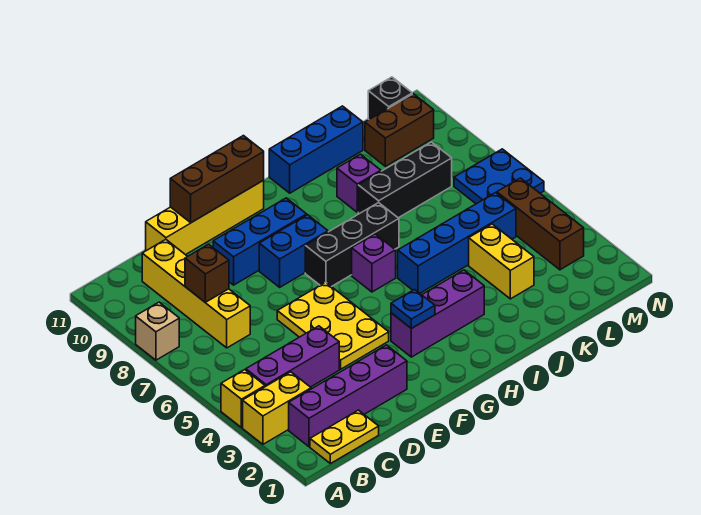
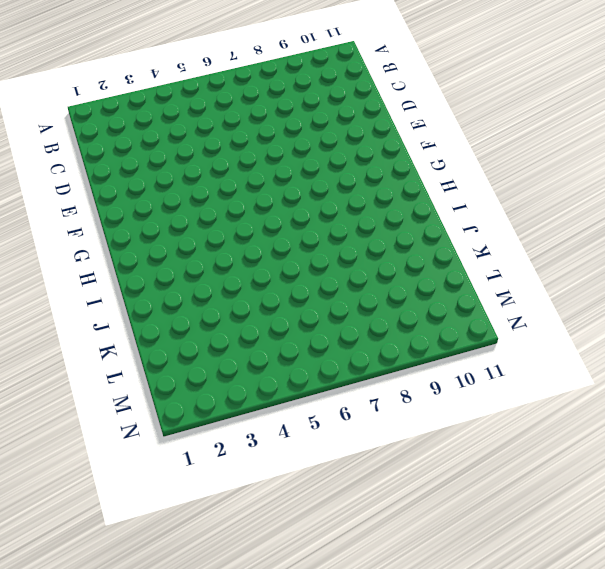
none -> yellow 1x2 brick [243,372,311,444]
none -> yellow 1x1 brick [221,370,265,428]
none -> tan 1x1 brick [136,302,179,360]

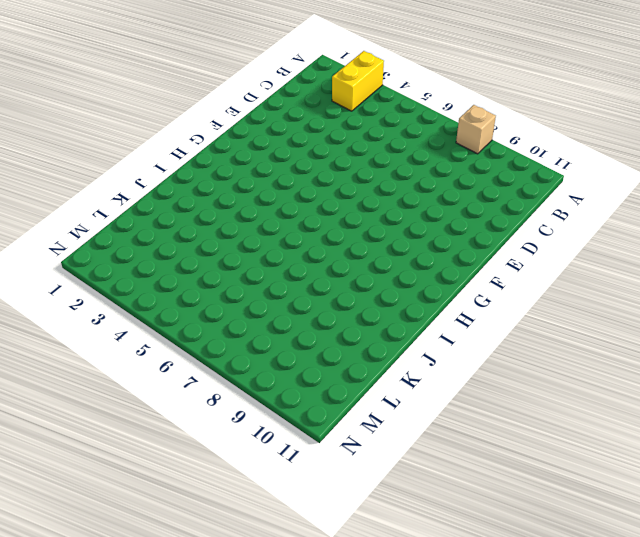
none -> yellow 1x1 brick [221,370,265,428]
none -> yellow 1x2 plate [310,410,379,464]
none -> purple 1x4 brick [289,345,407,447]

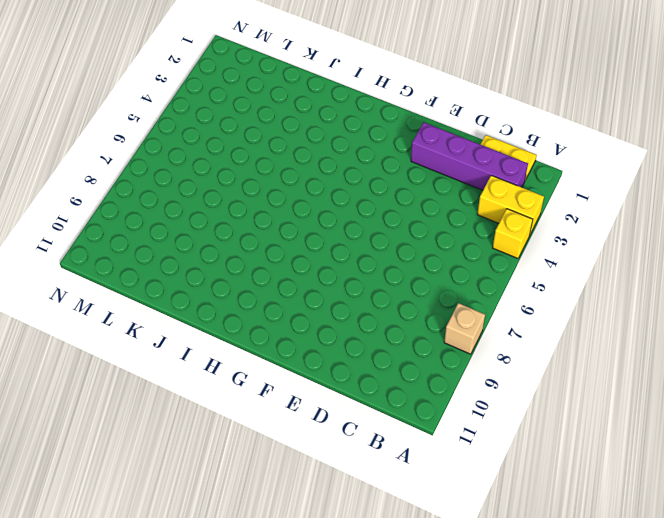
none -> purple 1x3 brick [246,326,339,387]
none -> yellow 1x4 brick [142,239,250,348]
none -> yellow 1x4 brick [146,180,264,255]

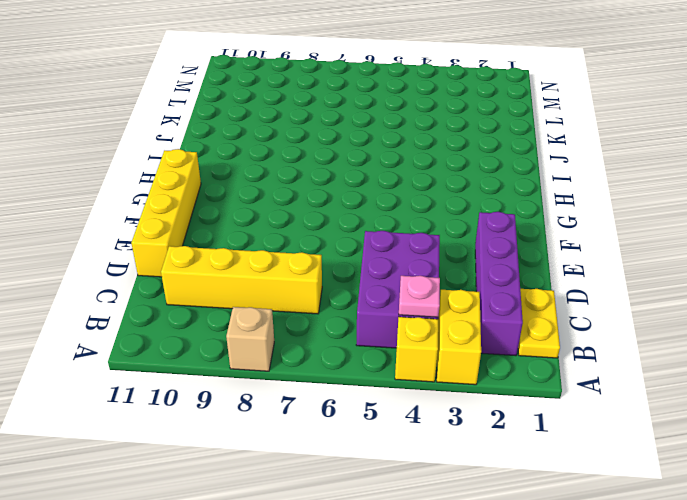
purple 2x3 brick [356,231,440,348] -> purple 1x3 brick [246,326,339,387]
pink 1x1 plate [399,276,440,317] -> none
none -> yellow 2x3 plate [277,282,389,369]
none -> blue 1x3 brick [213,198,307,285]
none -> blue 1x2 brick [259,215,328,287]

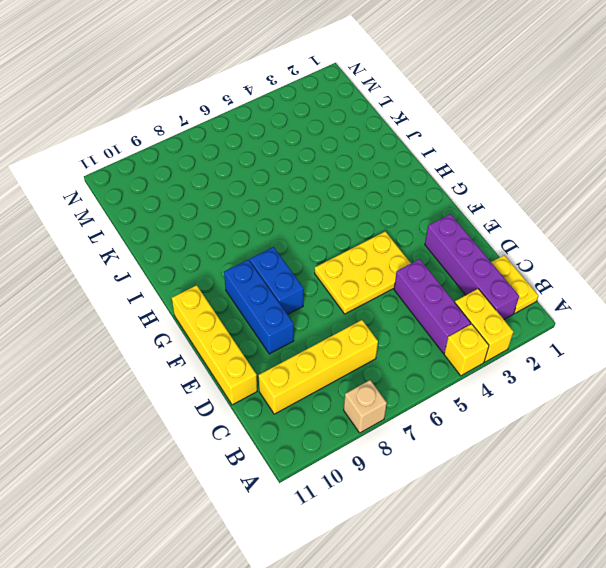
none -> purple 1x3 brick [391,270,484,357]
none -> black 1x3 brick [305,202,399,287]
none -> purple 1x1 brick [352,234,396,292]

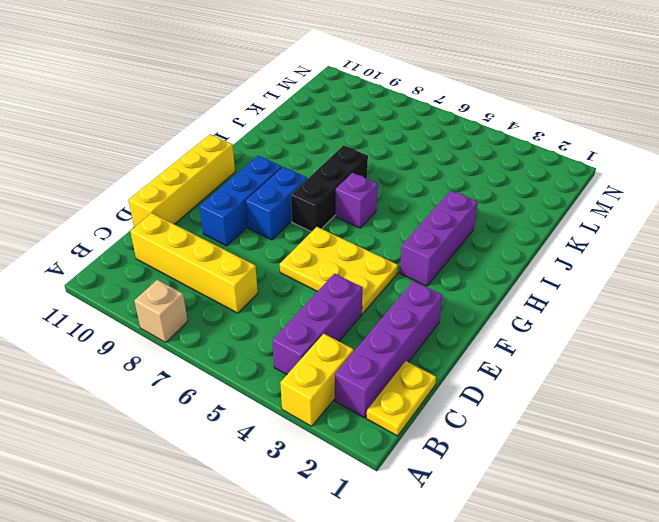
none -> yellow 1x1 brick [221,370,265,428]
none -> blue 1x4 brick [398,193,516,293]
none -> blue 1x3 brick [269,106,363,193]

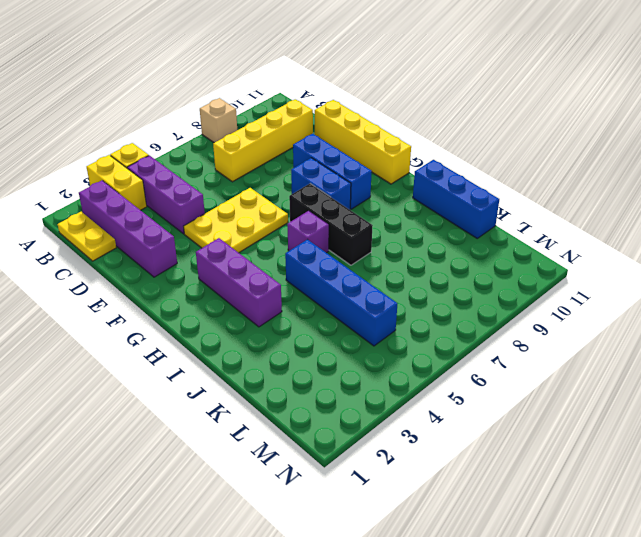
none -> black 1x3 brick [358,142,452,218]
none -> purple 1x1 brick [337,154,381,212]
none -> yellow 1x2 brick [469,224,534,299]

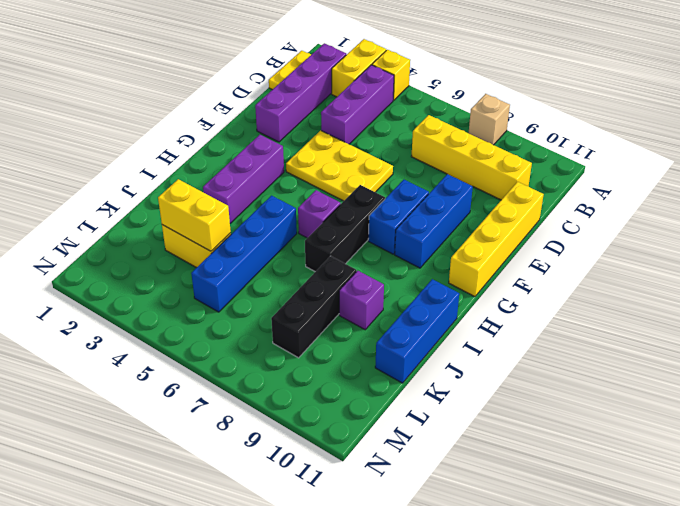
yellow 1x2 brick [158,179,231,251] -> none
none -> brown 1x2 brick [365,94,434,166]
none -> brown 1x3 brick [497,178,584,270]
none -> blue 2x2 plate [454,149,544,204]

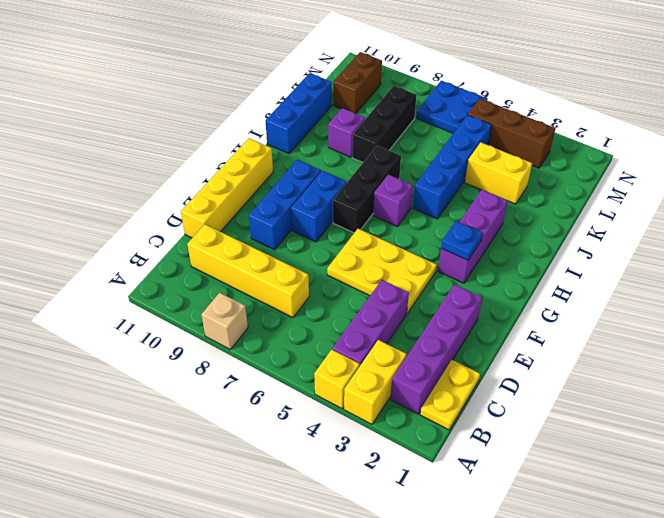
none -> black 1x1 brick [368,77,412,119]
none -> brown 1x1 brick [185,244,229,302]
none -> brown 1x3 brick [170,136,264,223]

